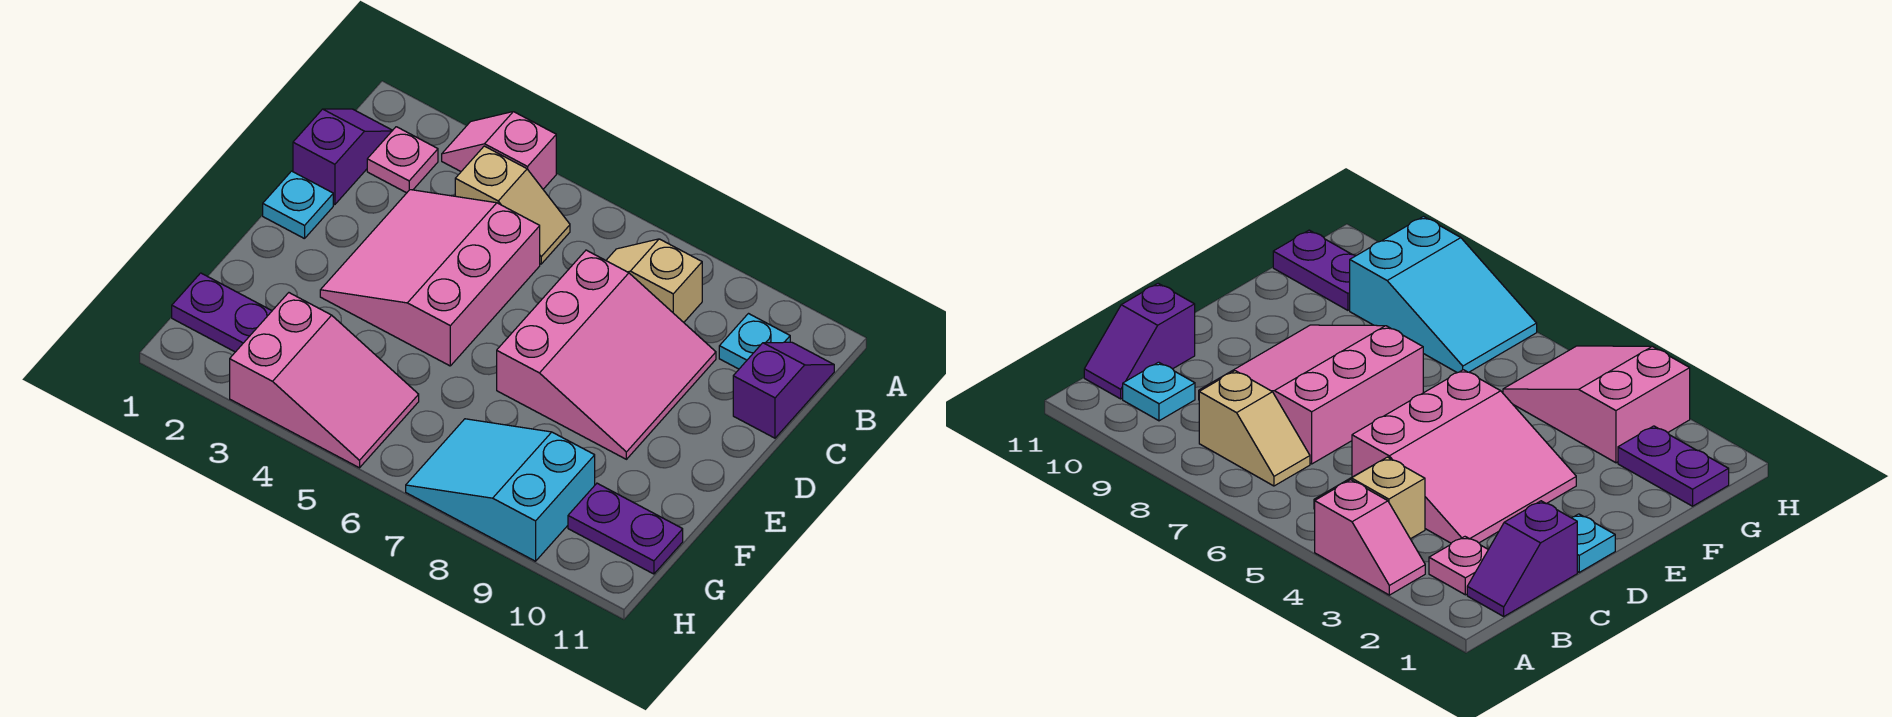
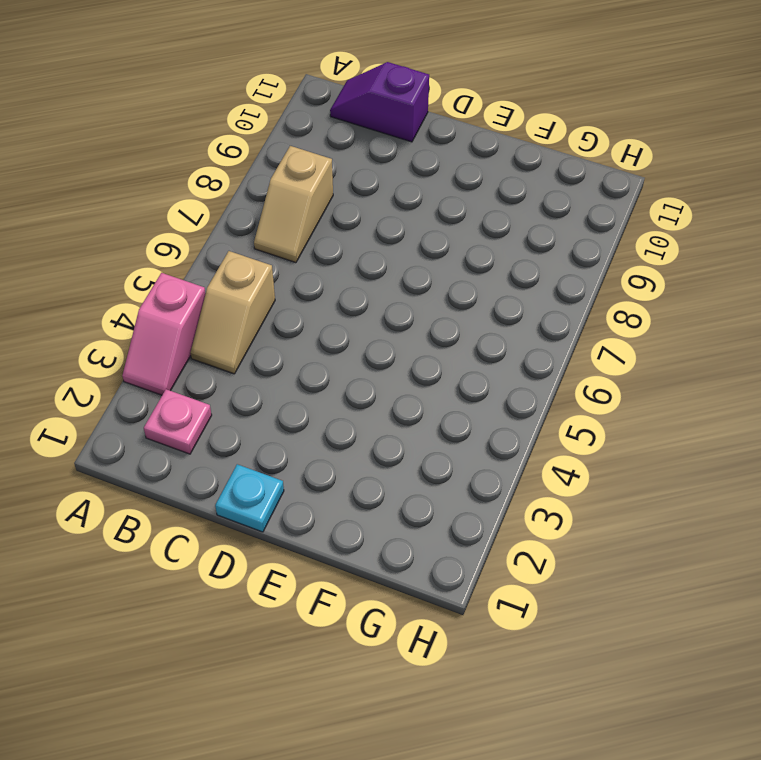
tan 1x2 slope [190,251,275,374] -> tan 1x2 slope turned to [455,146,570,264]
none -> purple 1x2 slope [293,109,393,205]
none -> cyan 1x1 plate [719,314,790,369]
none -> pink 3x3 slope [320,190,540,366]

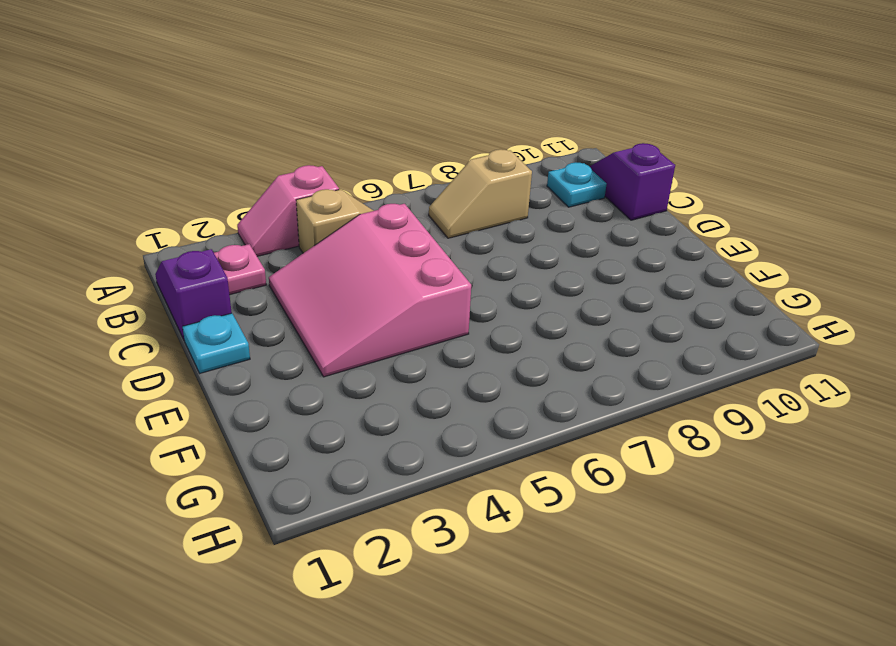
none -> pink 3x3 slope [497,250,716,459]
none -> purple 1x2 plate [172,273,272,352]
none -> pink 2x3 slope [230,293,419,468]

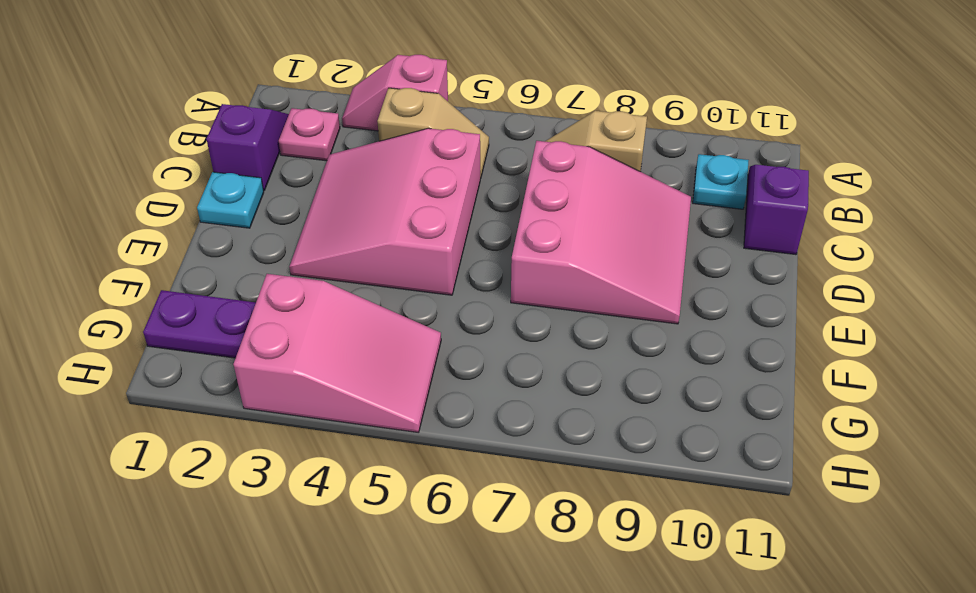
none -> cyan 2x3 slope [406,419,595,561]
none -> purple 1x2 plate [568,483,683,574]

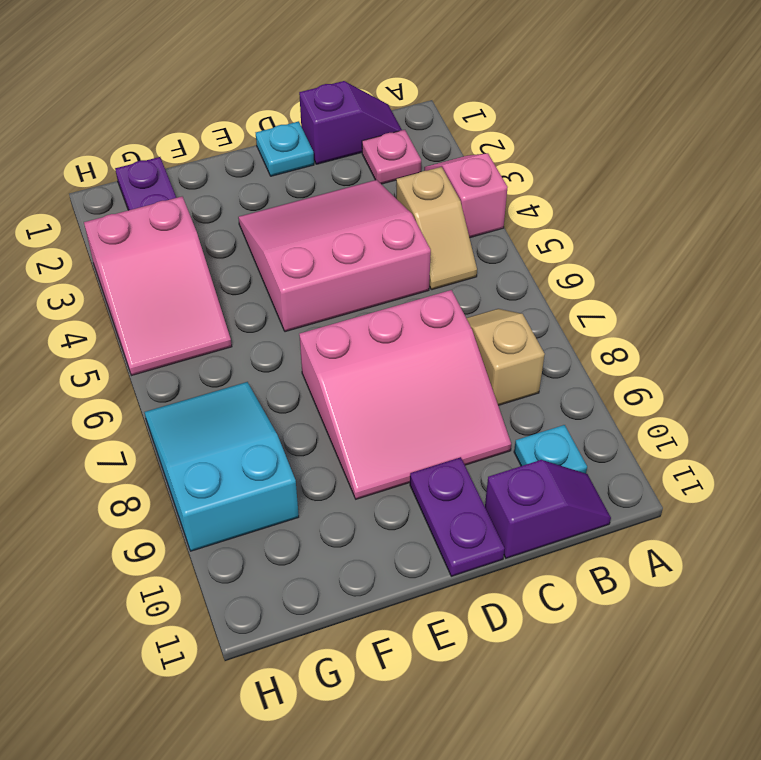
purple 1x2 plate [410,457,505,576] -> purple 1x2 plate moved to [568,483,683,574]

